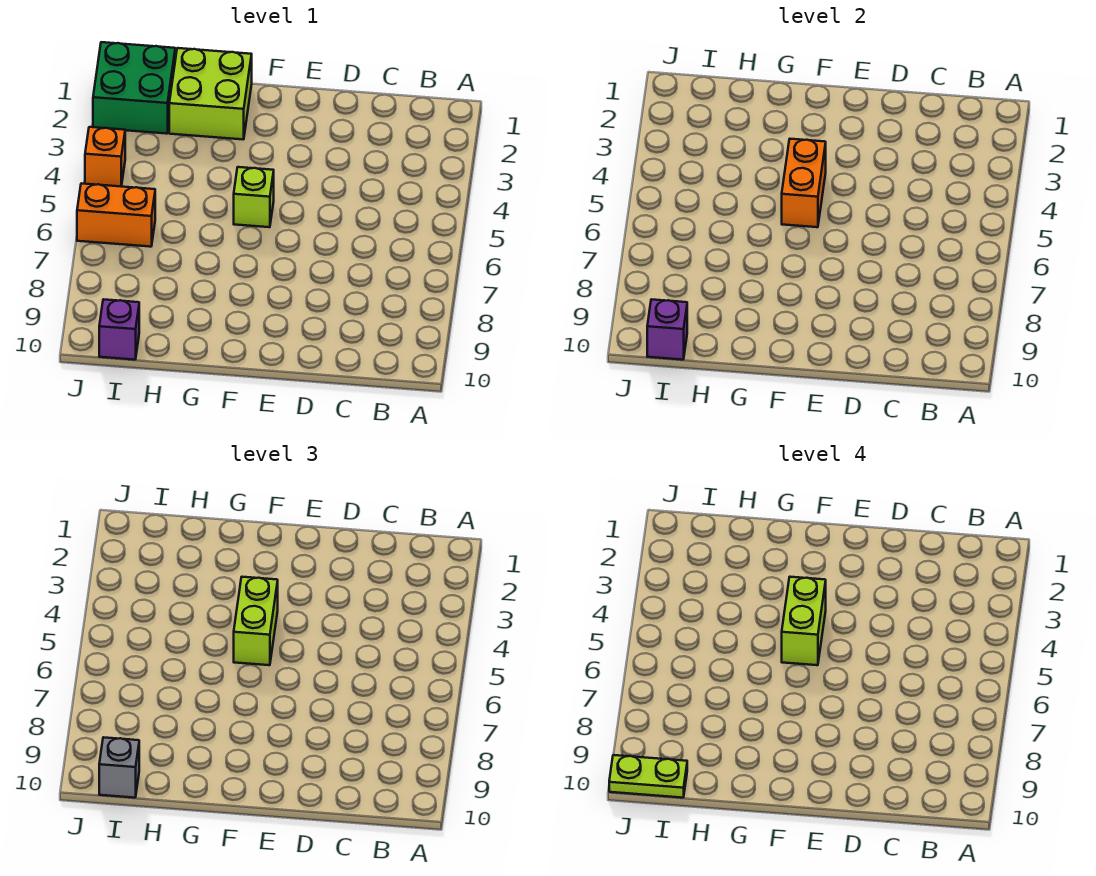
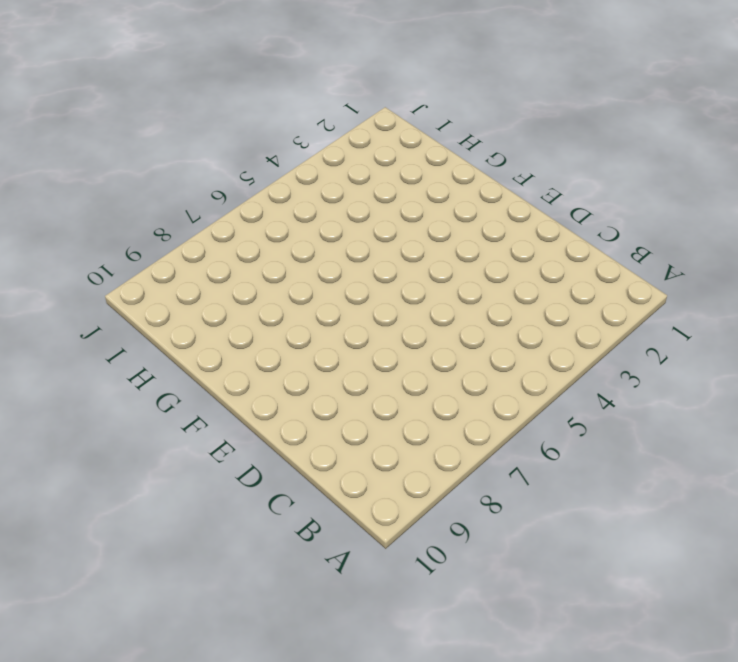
none -> lime 1x1 brick [234,167,274,227]
none -> lime 2x2 brick [169,48,252,140]
none -> green 2x2 brick [93,42,175,134]

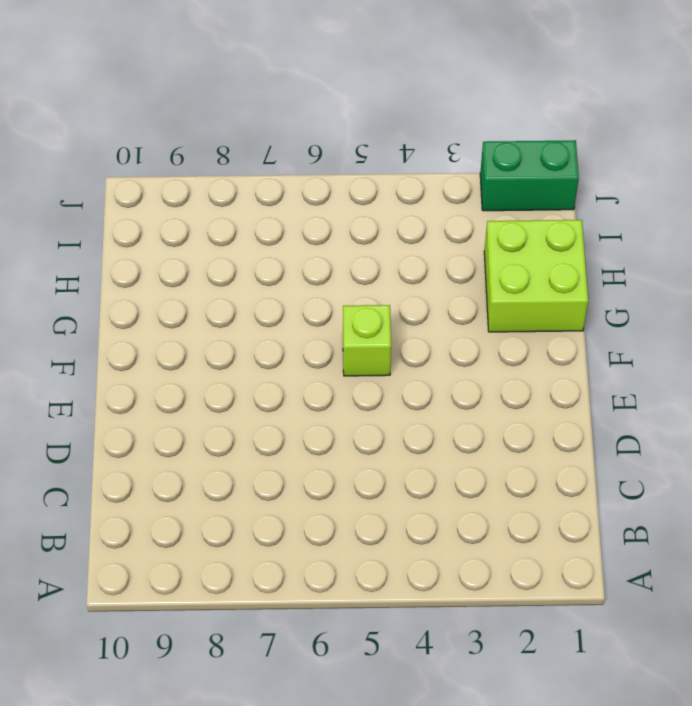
green 1x2 brick [480,140,579,211] -> green 2x2 brick [93,42,175,134]
none -> orange 1x2 brick [77,183,155,247]
none -> purple 1x1 brick [99,299,139,360]
none -> orange 1x1 brick [85,127,125,186]

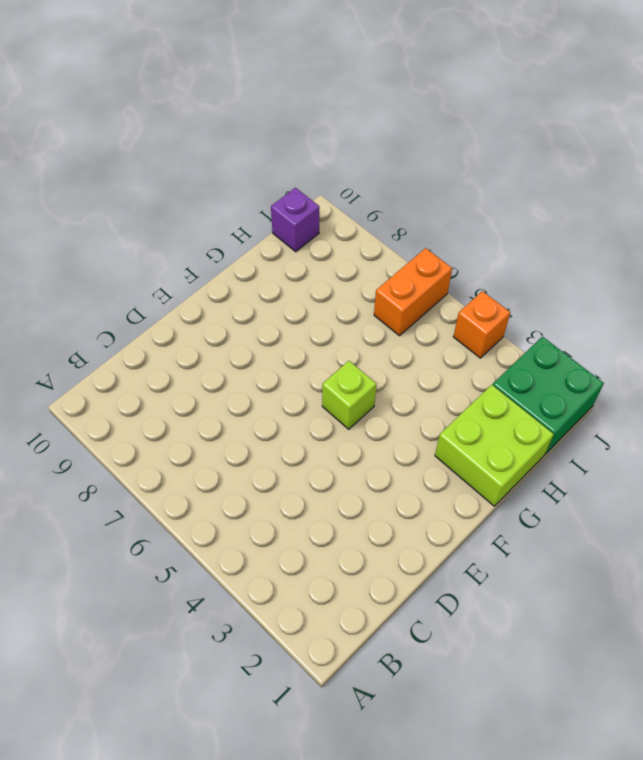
none -> orange 1x2 brick [782,139,826,227]
none -> purple 1x1 brick [647,299,687,360]
none -> lime 1x2 brick [234,577,278,665]

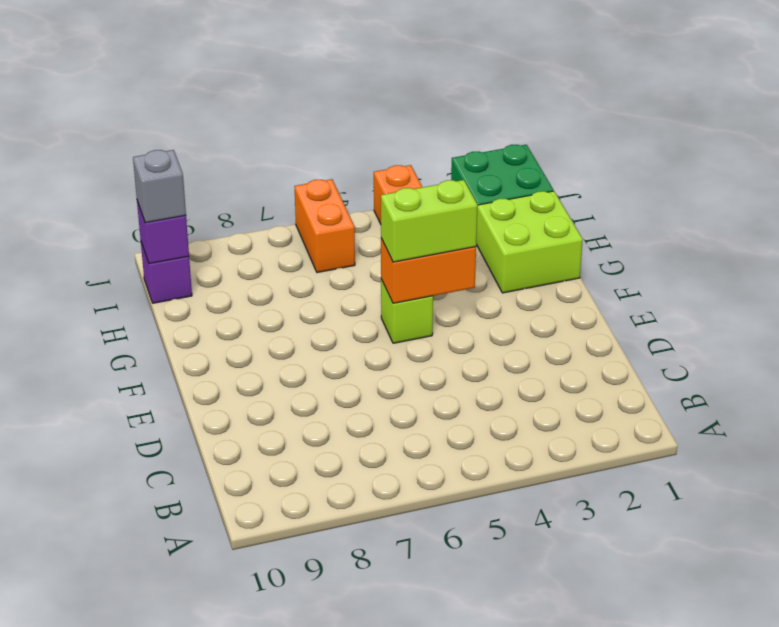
none -> lime 1x2 brick [782,577,826,665]
none -> lime 1x2 plate [609,755,687,798]

